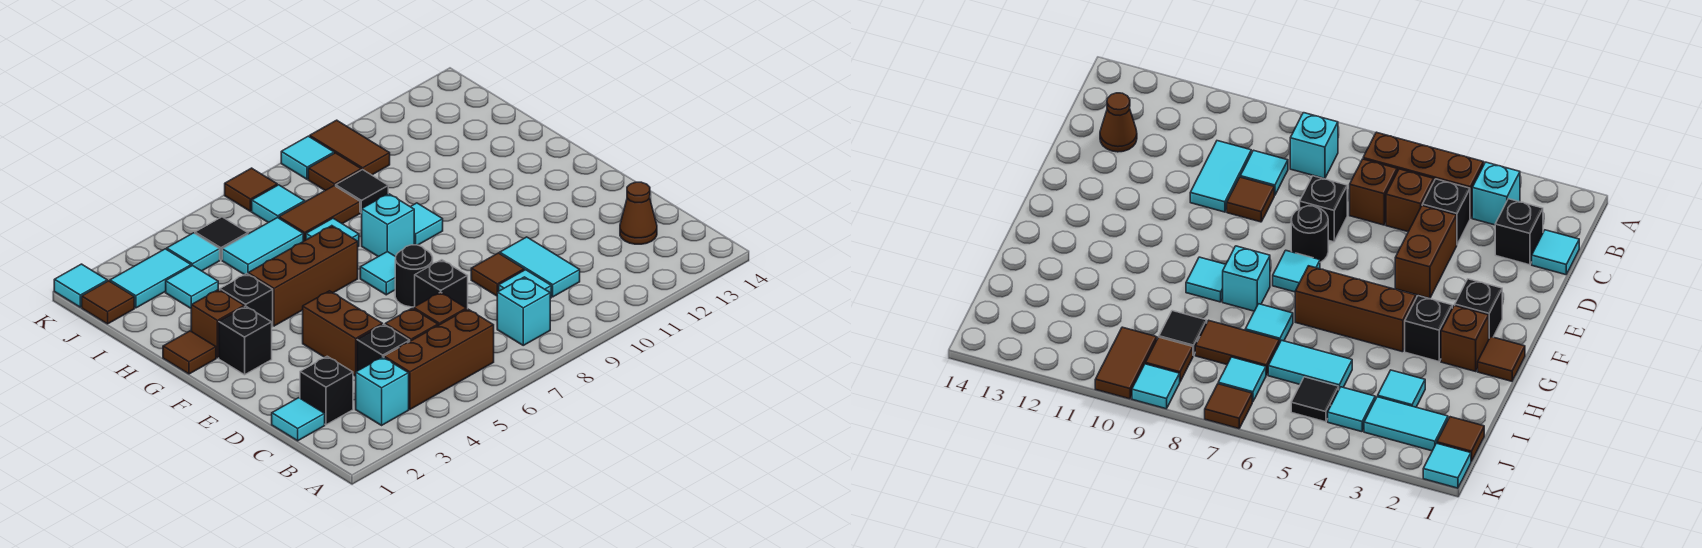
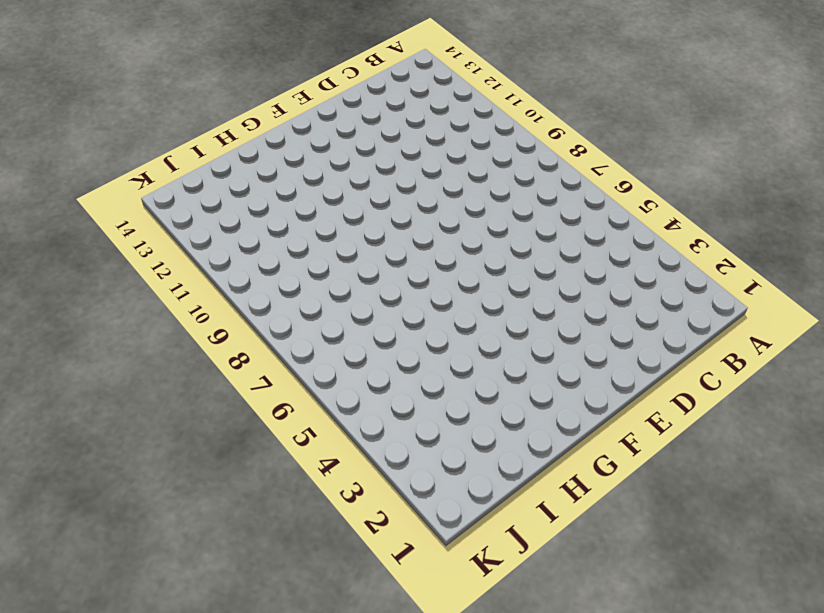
none -> cyan 1x1 brick [356,357,409,425]
none -> brown 1x3 brick [384,309,494,409]
none -> cyan 1x1 brick [497,277,550,345]
none -> cyan 1x1 tile [272,398,325,441]

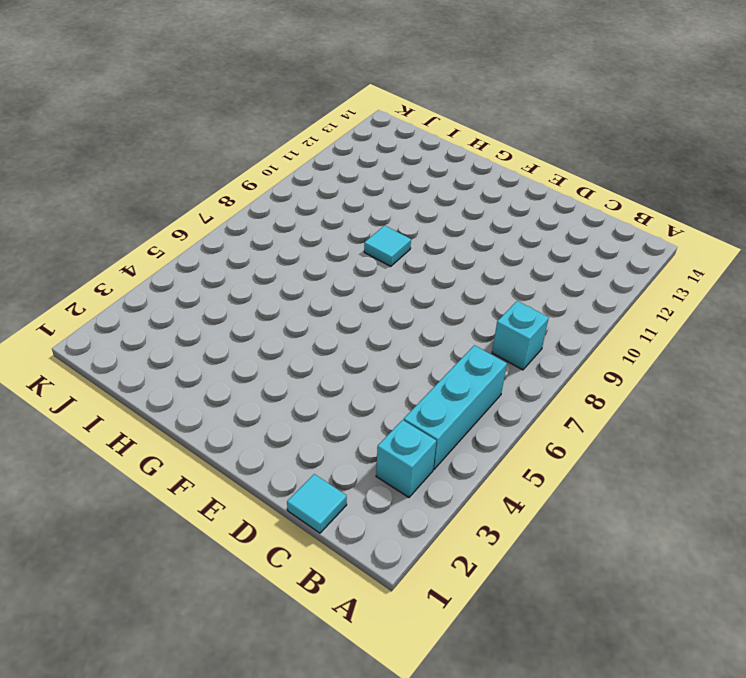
cyan 1x3 brick [404,345,507,469] -> brown 1x3 brick [384,309,494,409]
none -> black 1x1 brick [300,356,353,425]
none -> black 1x1 brick [357,324,410,371]
none -> brown 1x1 brick [385,308,438,341]
none -> brown 1x1 brick [414,292,466,325]

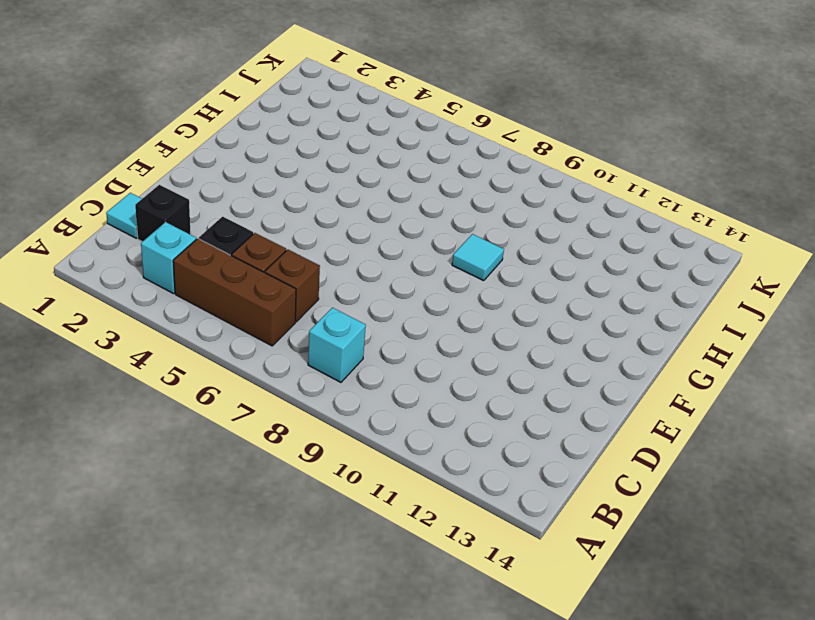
none -> cyan 1x1 tile [499,270,551,298]
none -> cyan 1x2 tile [500,237,580,297]
none -> brown 1x1 cone [620,182,657,244]
none -> brown 1x2 brick [303,291,383,376]

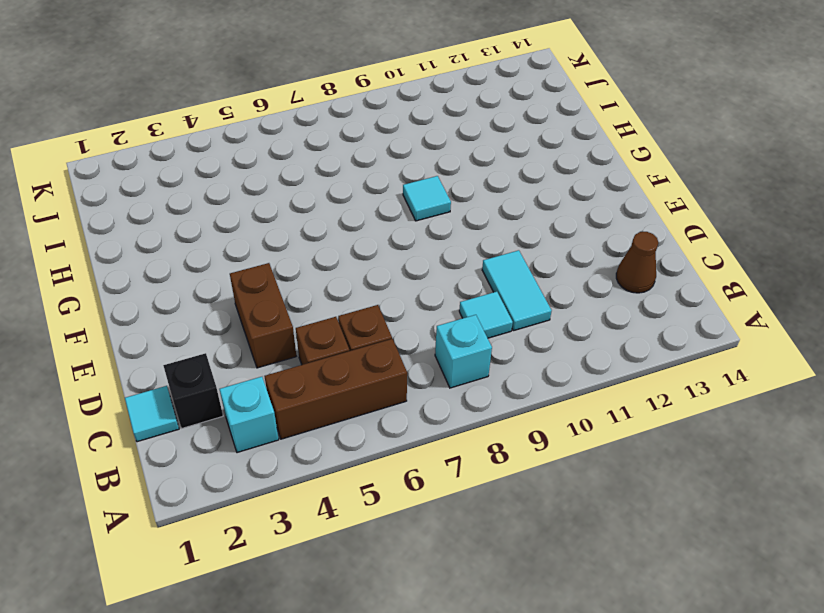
none -> black 1x1 brick [357,324,410,371]
none -> black 1x1 brick [415,260,468,309]
none -> brown 1x1 tile [471,253,524,296]
none -> black 1x1 round brick [395,245,433,307]

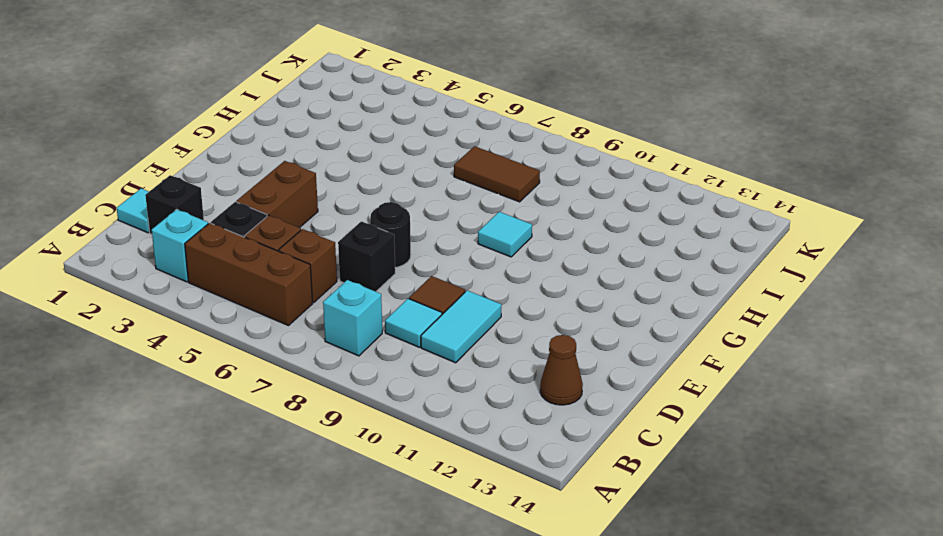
none -> black 1x1 brick [219,306,272,375]
none -> cyan 1x1 tile [360,252,396,295]
none -> brown 1x1 tile [163,331,216,374]
none -> brown 1x1 brick [191,289,244,358]

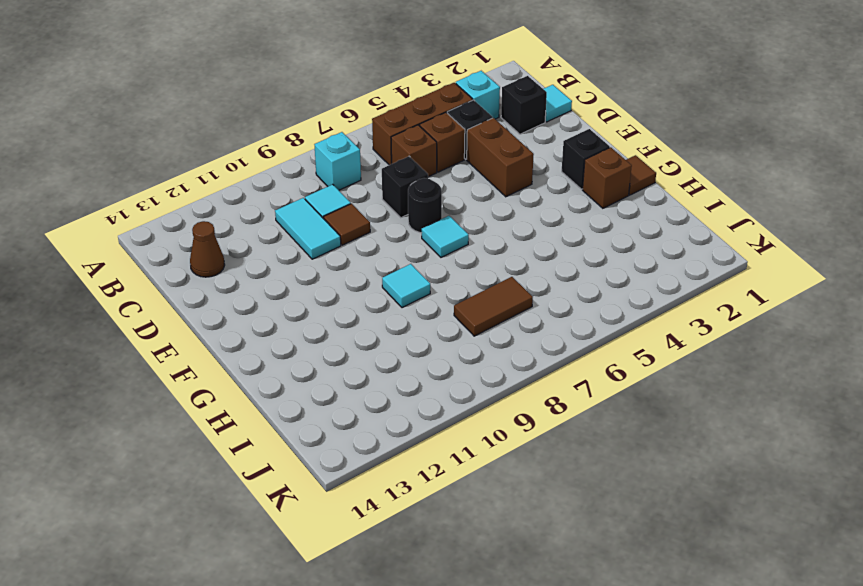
none -> black 1x1 brick [220,274,273,327]
none -> brown 1x3 brick [248,226,358,326]
none -> cyan 1x1 brick [362,194,414,257]
none -> cyan 1x1 tile [306,218,359,247]

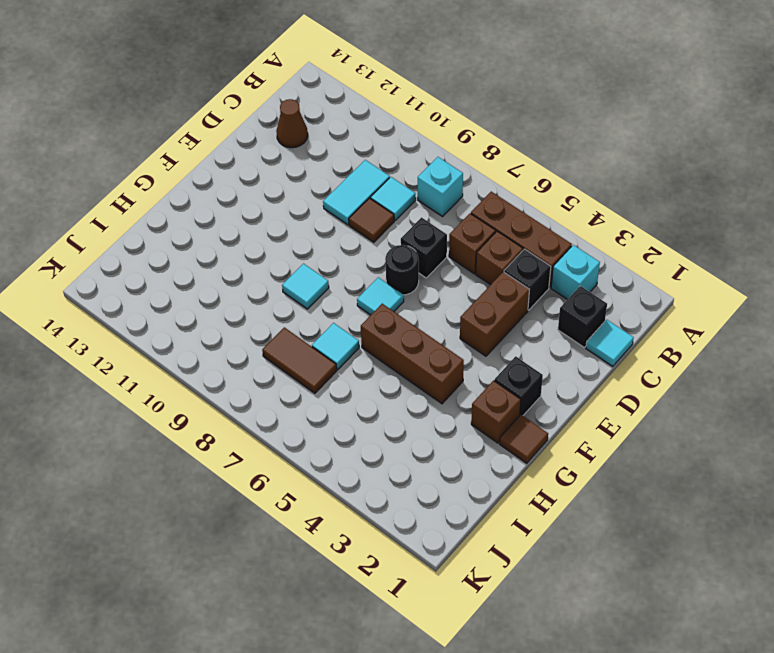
none -> black 1x1 brick [220,274,273,327]
none -> cyan 1x1 brick [362,194,414,257]
none -> cyan 1x1 tile [166,265,218,308]
none -> cyan 1x2 tile [222,218,303,275]

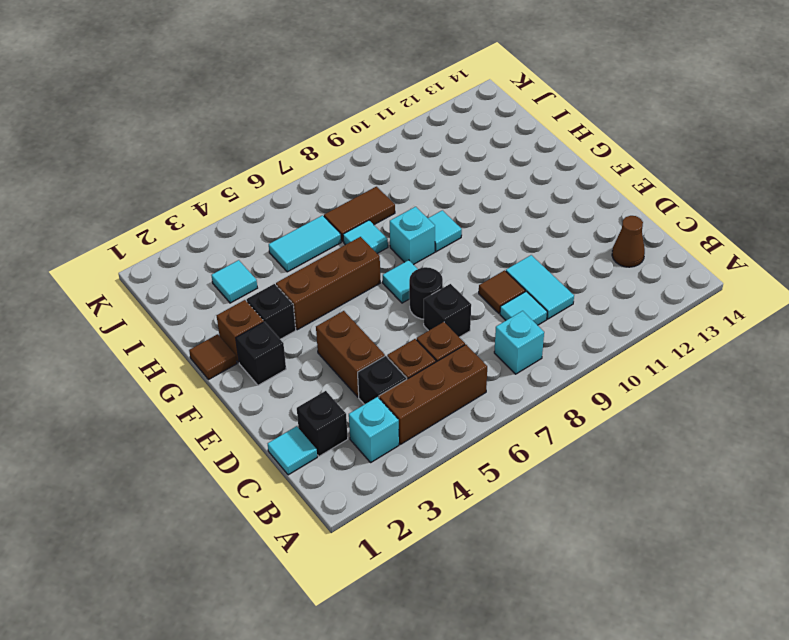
none -> black 1x1 tile [336,170,388,213]
none -> brown 1x1 tile [82,281,134,324]
none -> cyan 1x2 tile [110,249,191,308]
none -> cyan 1x1 tile [167,233,220,271]

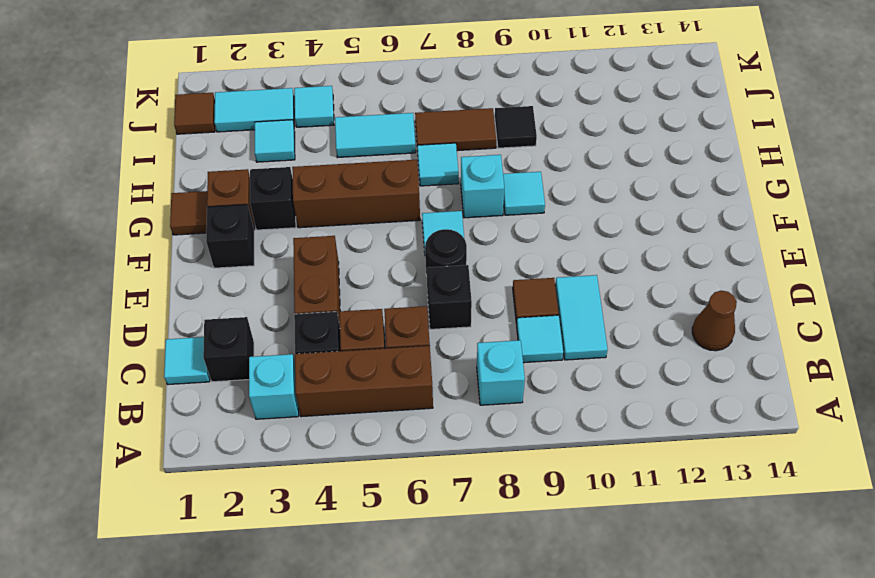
none -> black 1x1 tile [195,217,248,260]
none -> cyan 1x1 tile [252,185,305,223]
none -> brown 1x1 tile [308,153,361,190]
none -> brown 1x2 tile [310,120,390,175]

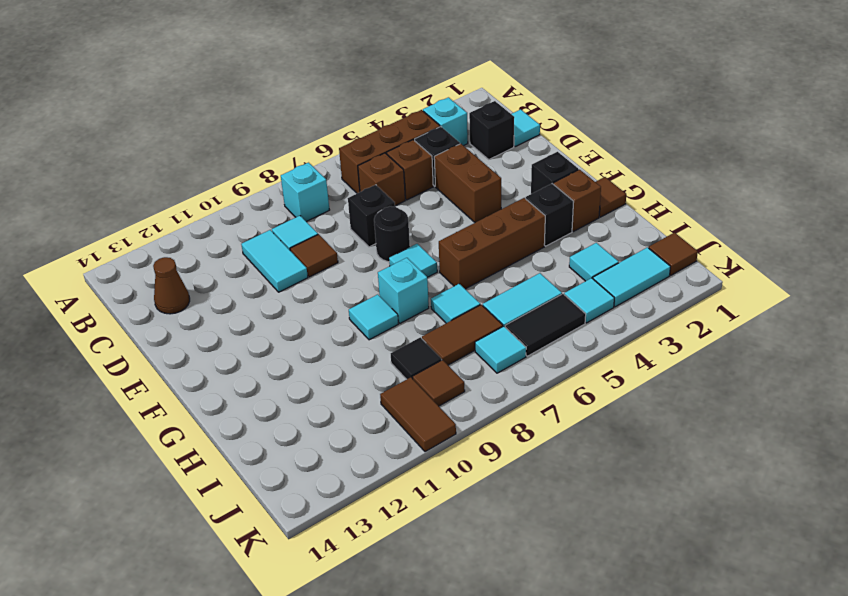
black 1x2 tile [505,294,586,356] -> black 1x1 tile [195,217,248,260]
none -> cyan 1x1 tile [54,264,107,307]
none -> brown 1x1 tile [225,168,277,211]
none -> cyan 1x1 tile [281,136,334,179]

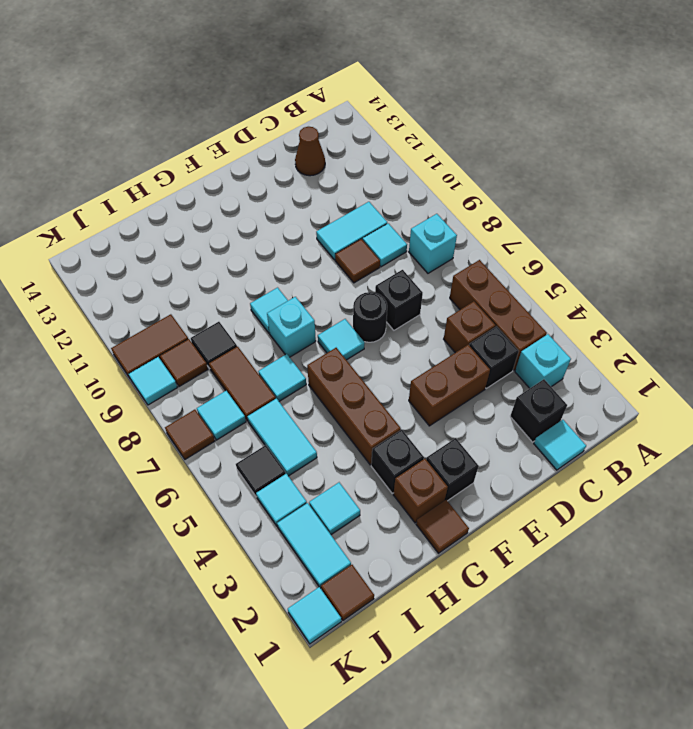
none -> brown 1x1 brick [414,292,466,325]

